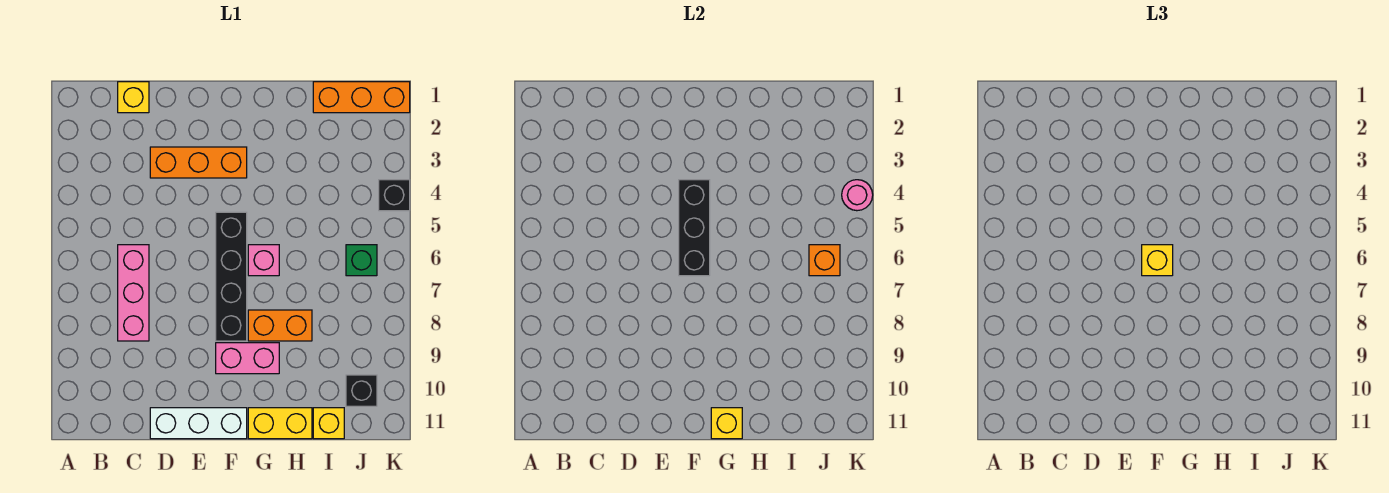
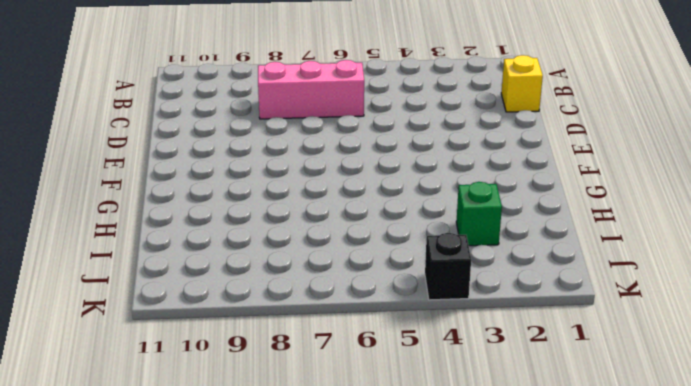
green 1x1 brick [456,182,502,246] -> green 1x1 brick moved to [346,245,377,276]
none -> orange 1x3 brick [150,147,247,178]
none -> white 1x3 brick [150,408,247,439]
none -> black 1x4 brick [216,212,247,341]

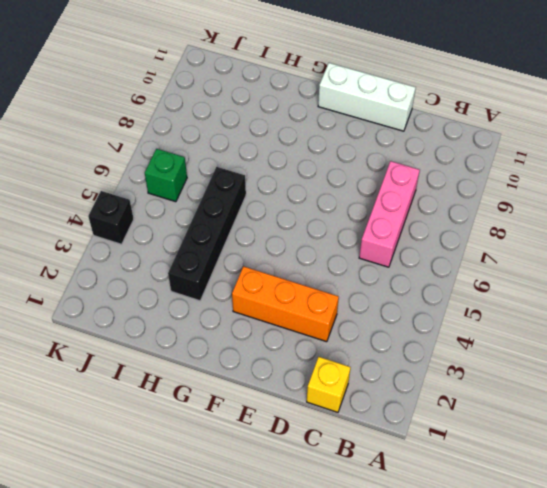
black 1x4 brick [168,167,246,301] -> black 1x4 brick moved to [216,212,247,341]
none -> pink 1x2 brick [216,343,279,374]
none -> pink 1x1 brick [248,245,279,276]
none -> orange 1x2 brick [248,310,312,341]

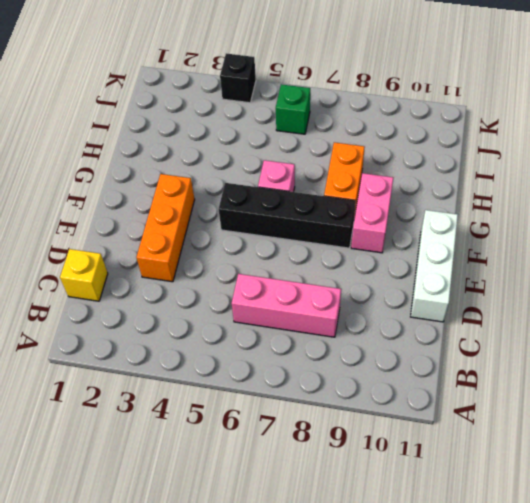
none -> yellow 1x2 brick [248,408,312,439]
none -> orange 1x3 brick [313,82,410,113]
none -> yellow 1x1 brick [313,408,344,439]

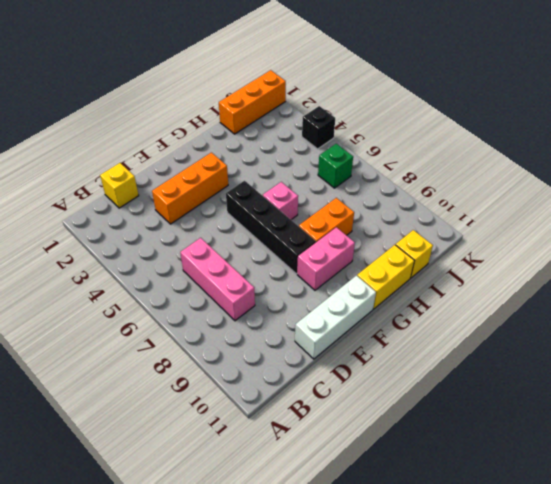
none -> black 1x1 brick [346,375,377,406]
none -> black 1x3 brick [679,180,710,276]
none -> yellow 1x1 brick [711,408,742,439]

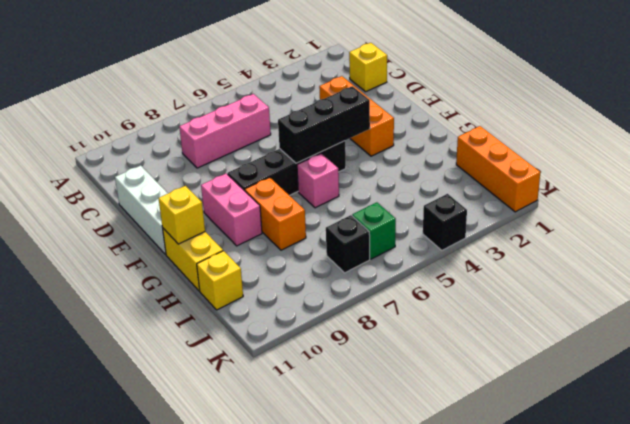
black 1x1 brick [326,215,370,273] -> black 1x1 brick moved to [346,375,377,406]
none -> orange 1x1 brick [809,245,840,276]
none -> pink 1x1 round brick [842,180,873,211]
none -> yellow 1x1 brick [1142,245,1173,276]

